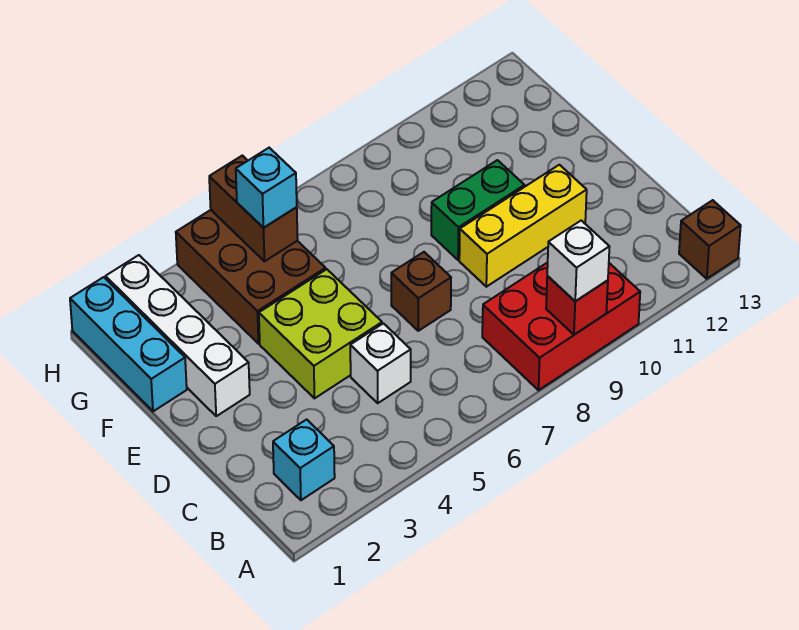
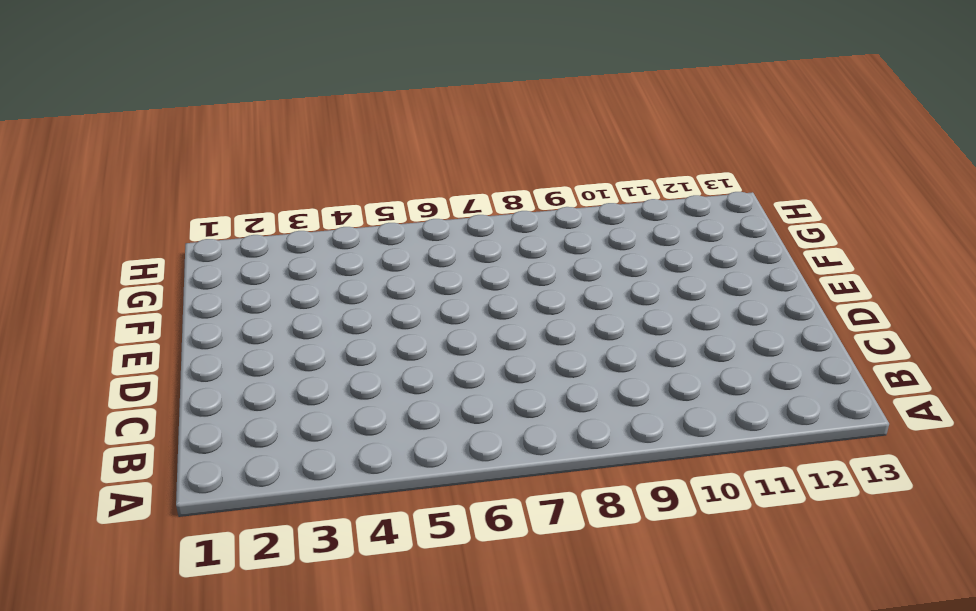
none -> red 2x3 brick [482,262,640,390]
none -> brown 1x1 brick [679,200,741,279]
none -> cyan 1x1 brick [273,419,335,500]

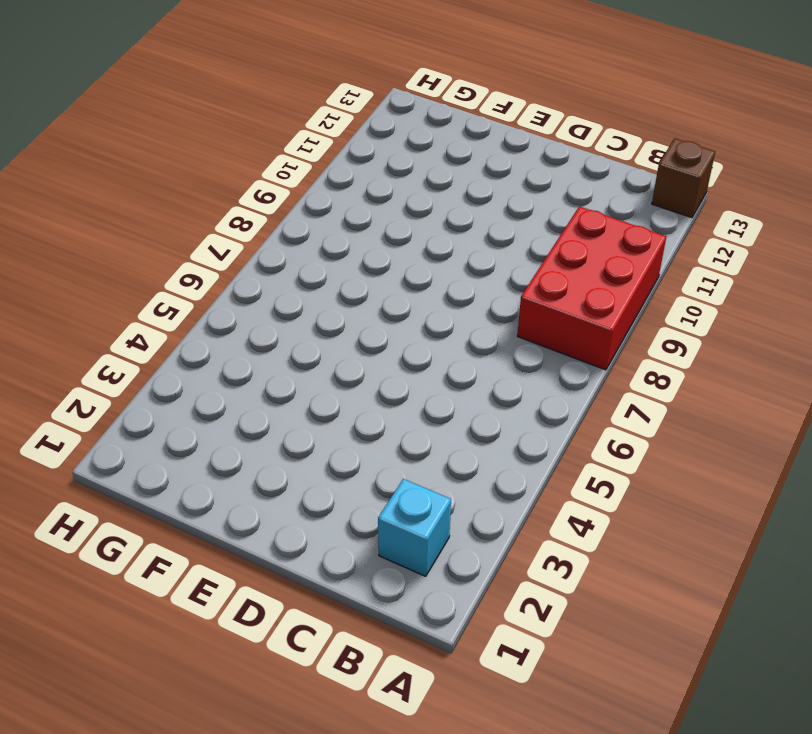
none -> white 1x1 brick [350,323,411,403]
none -> lime 2x2 brick [259,269,382,398]
none -> brown 1x1 brick [391,252,451,331]

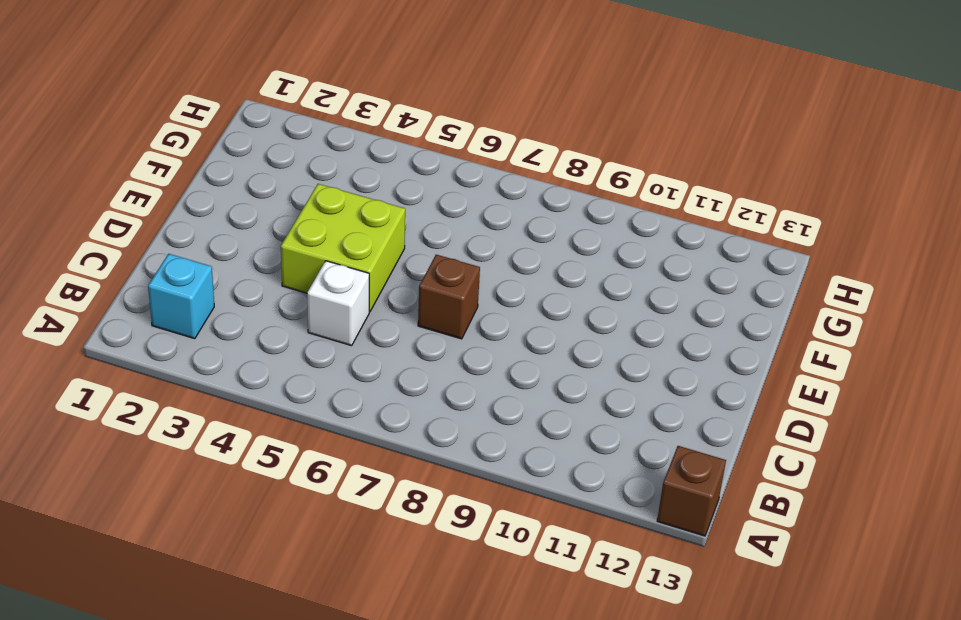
none -> red 2x3 brick [482,262,640,390]
none -> yellow 1x3 brick [459,165,587,287]
none -> white 1x4 brick [105,255,250,416]

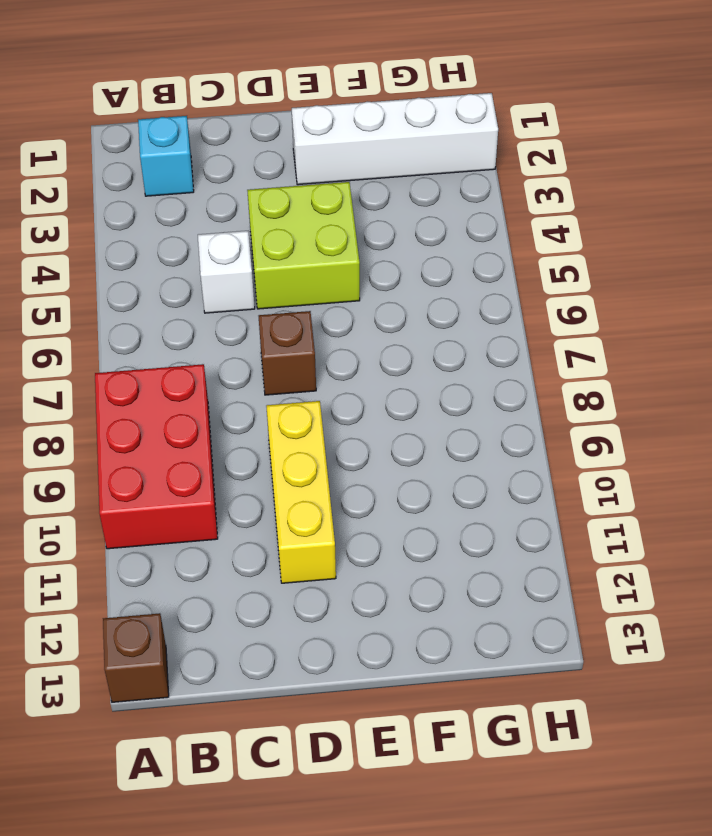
none -> green 1x2 brick [431,160,525,260]
none -> cyan 1x3 brick [70,277,187,411]
none -> brown 2x3 brick [176,210,326,344]

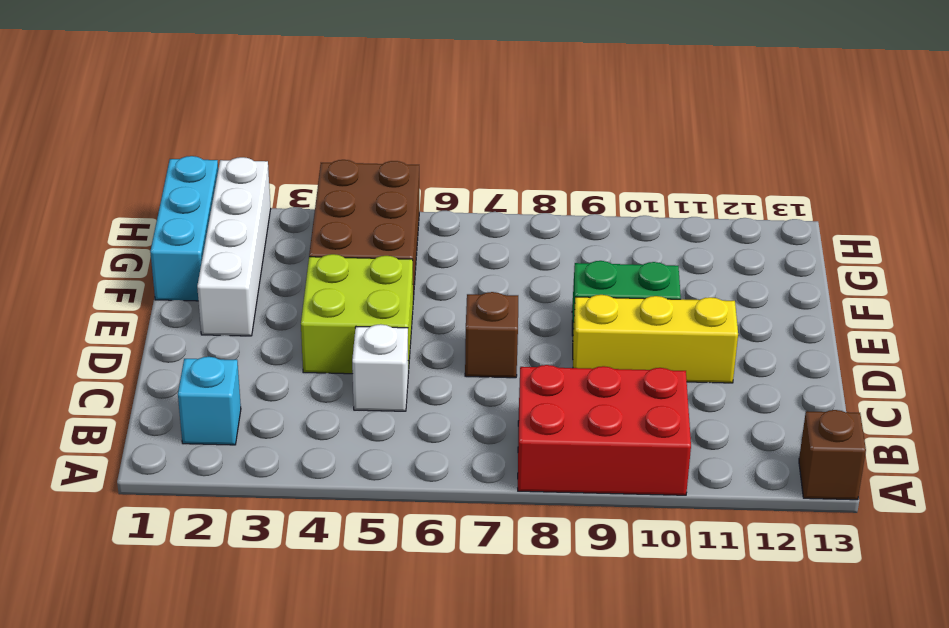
none -> red 1x1 brick [546,276,608,335]
none -> brown 1x2 brick [209,156,298,261]
none -> white 1x1 brick [547,220,610,301]

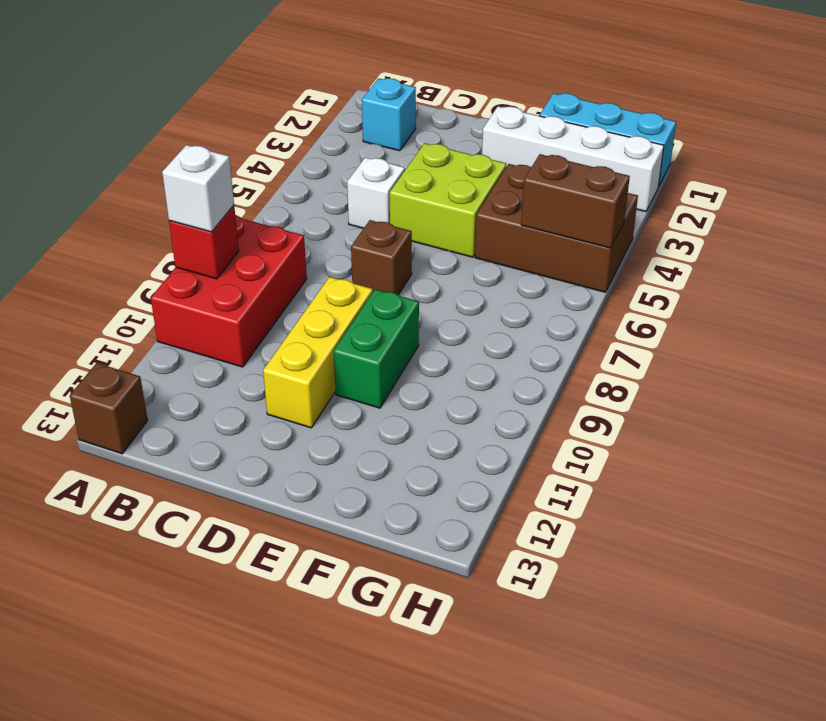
none -> cyan 1x1 brick [236,148,297,228]

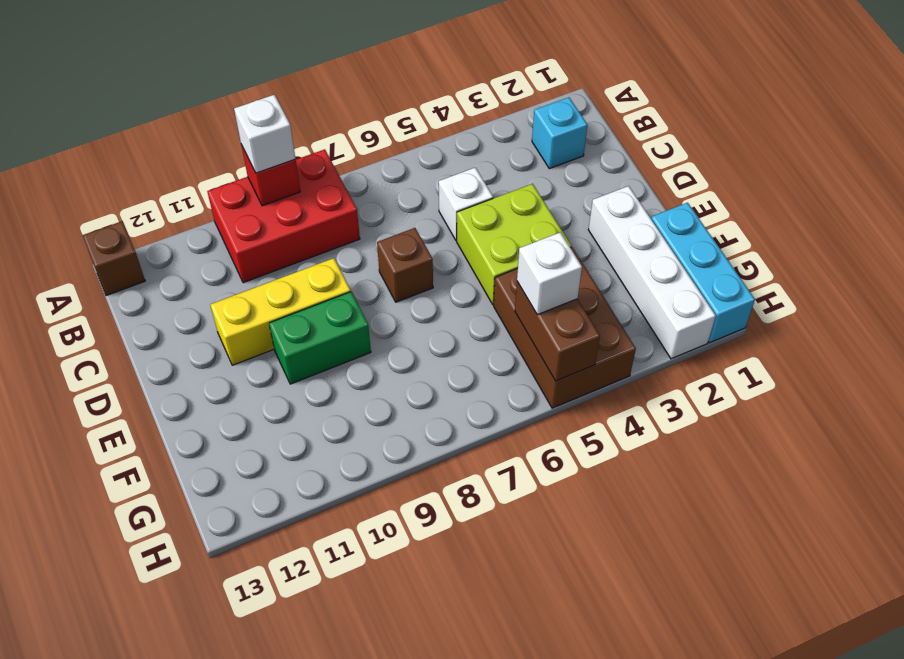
white 1x1 brick [517,232,582,315] -> cyan 1x1 brick [236,148,297,228]

